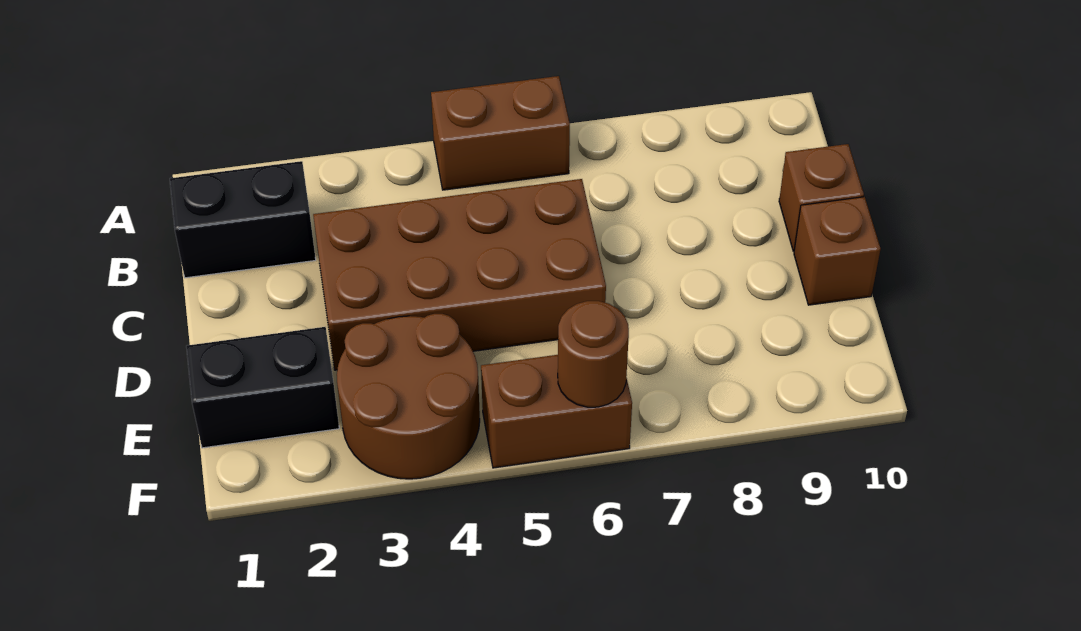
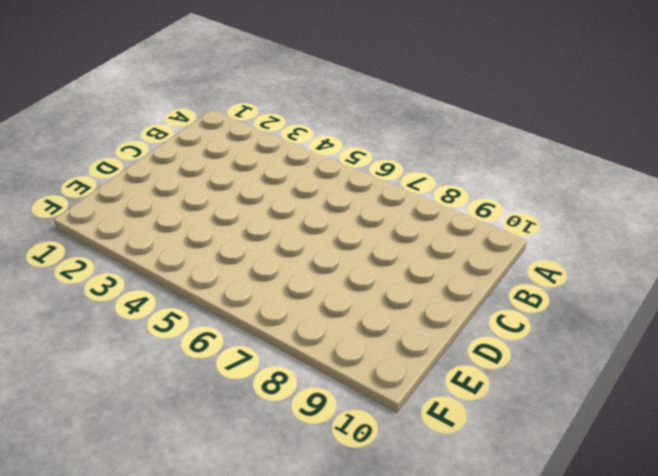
none -> brown 1x2 brick [431,76,570,190]
none -> black 1x2 brick [170,161,316,278]

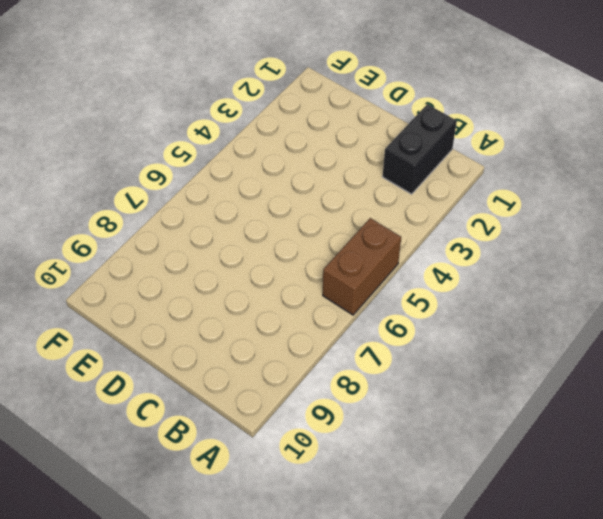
none -> brown 2x4 brick [313,179,606,370]
none -> brown 1x1 brick [779,144,864,251]

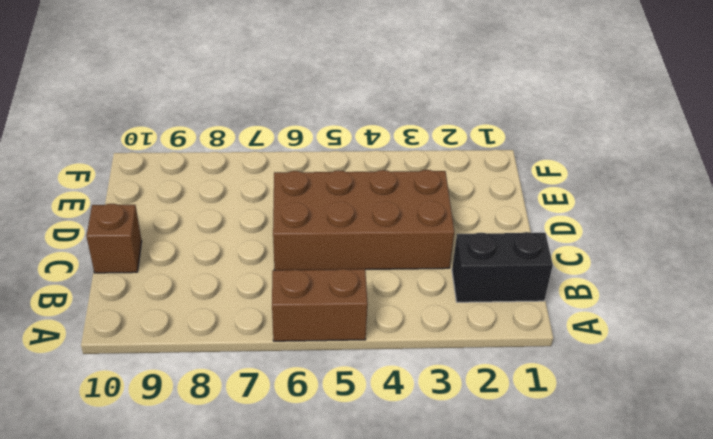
none -> brown 1x1 brick [794,197,881,305]
none -> black 1x2 brick [186,327,339,448]

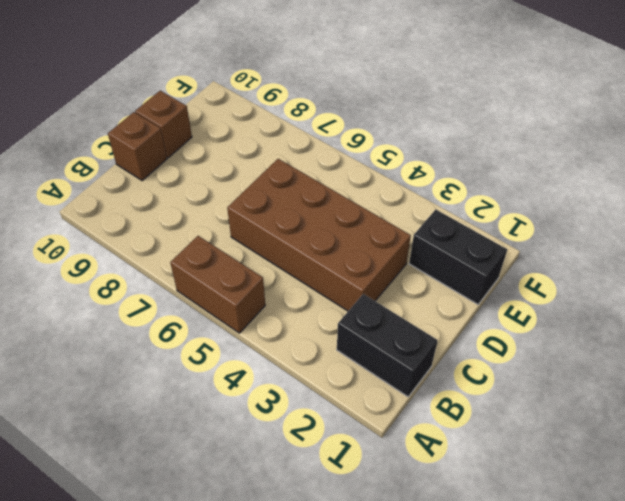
none -> brown 2x2 round brick [337,314,480,479]
none -> brown 1x2 brick [481,355,632,468]

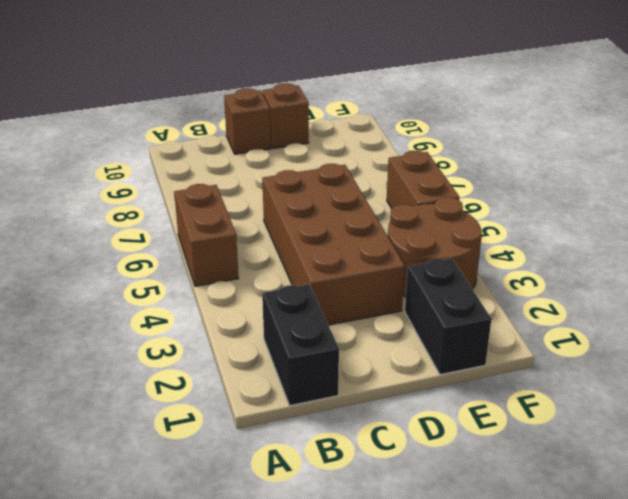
none -> brown 1x1 round brick [558,301,629,407]

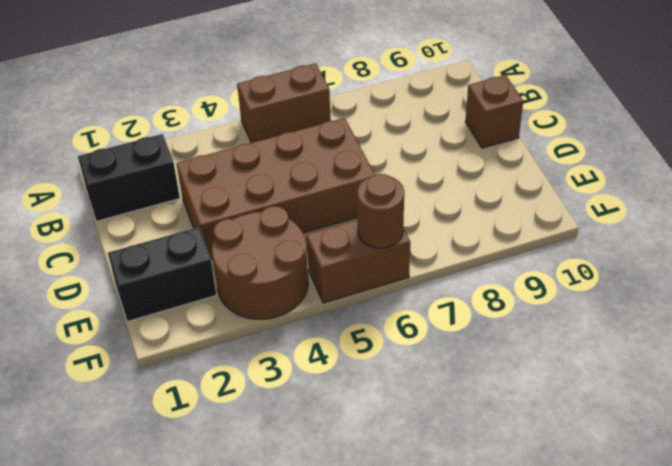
none -> brown 1x1 brick [794,197,881,305]

